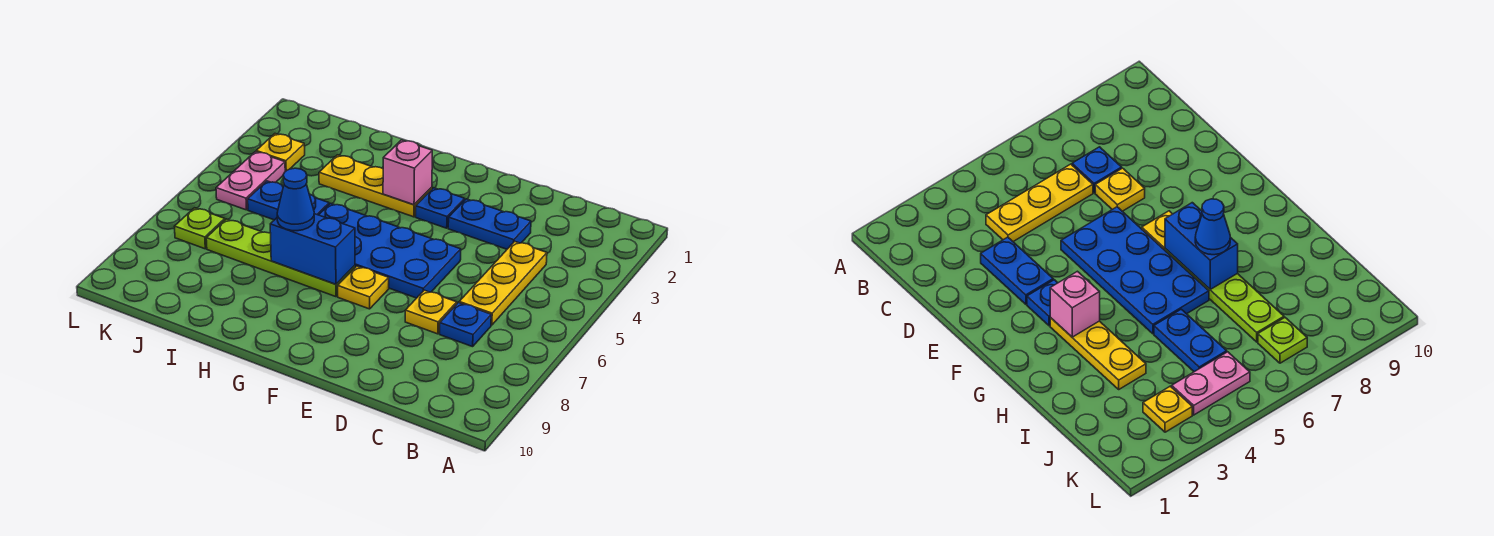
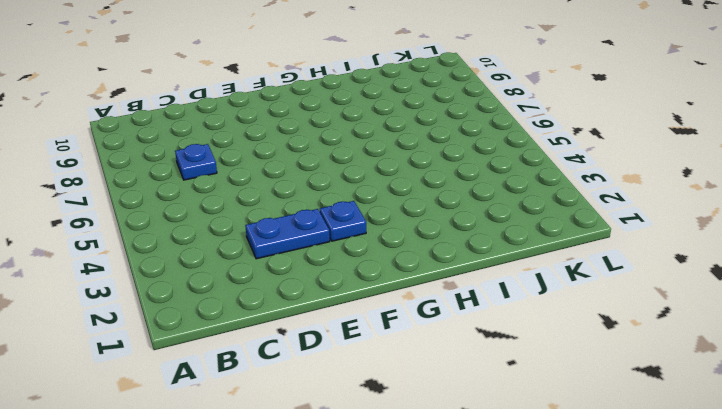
none -> yellow 1x3 plate [459,241,547,325]
none -> yellow 1x1 plate [405,290,457,334]
none -> blue 2x4 plate [319,203,461,298]

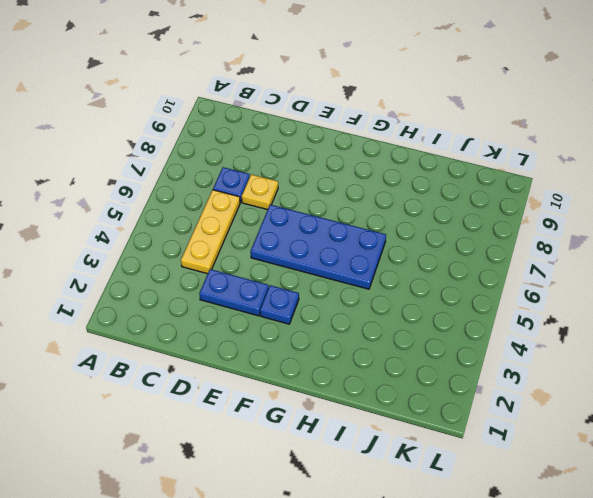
none -> yellow 1x1 plate [338,266,389,309]
none -> yellow 1x3 plate [319,155,432,217]
none -> lime 1x4 plate [206,219,355,297]

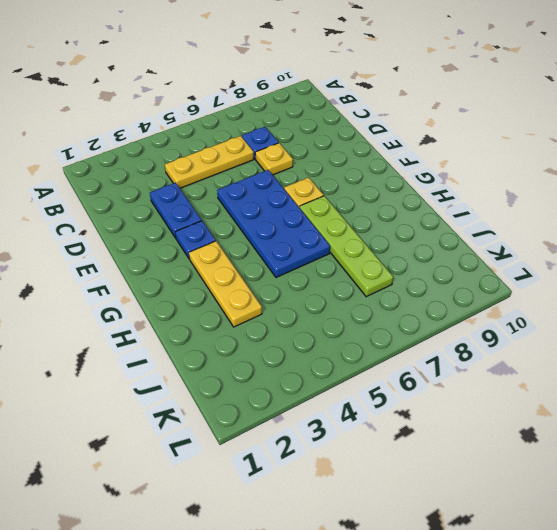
none -> blue 1x2 plate [248,181,329,220]
none -> yellow 1x1 plate [256,134,305,171]
none -> pink 1x2 plate [216,152,285,210]

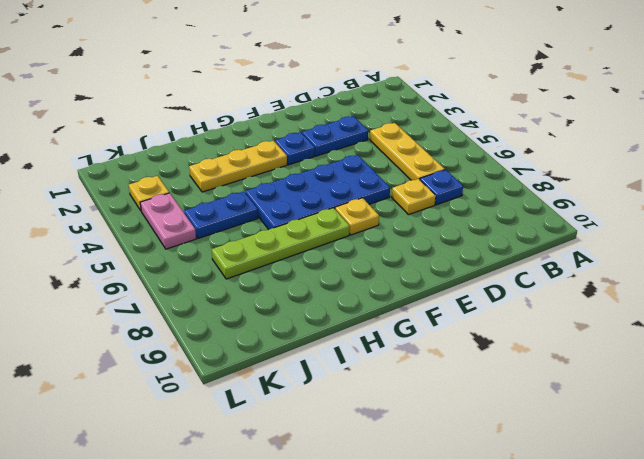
none -> lime 1x1 plate [174,208,225,249]
none -> pink 1x1 brick [383,140,432,205]
none -> blue 1x2 brick [270,214,355,284]

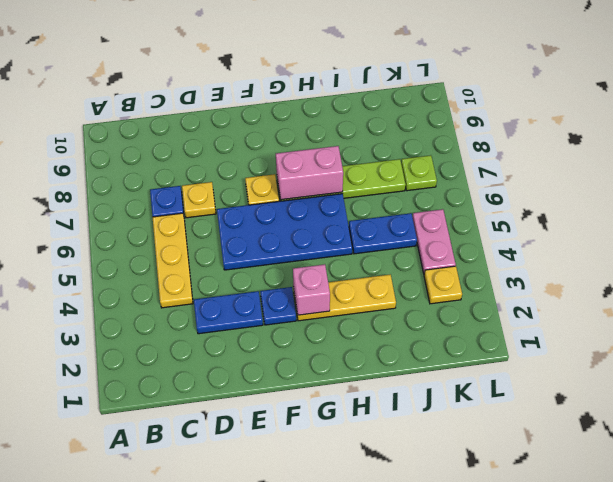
pink 1x2 brick [276,146,343,200] -> blue 1x2 brick [270,214,355,284]
none -> blue 1x1 cone [277,168,314,231]

